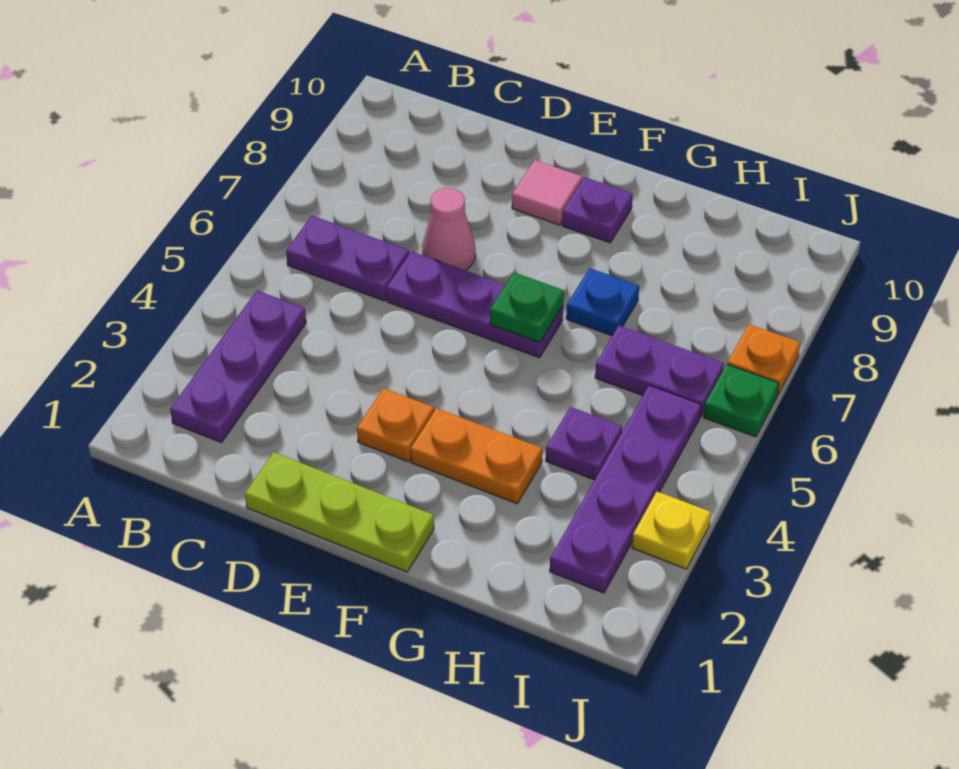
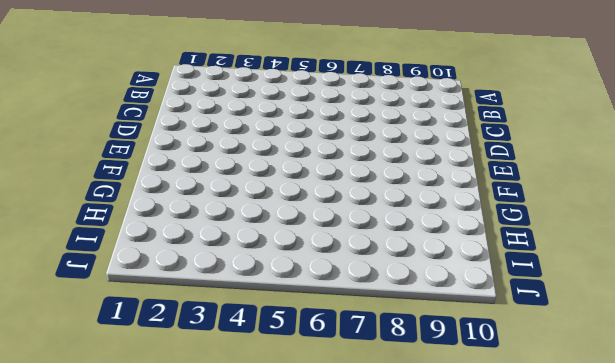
none -> purple 1x3 plate [170,291,306,443]
none -> purple 1x2 plate [286,216,409,301]
none -> lime 1x3 plate [245,452,434,572]

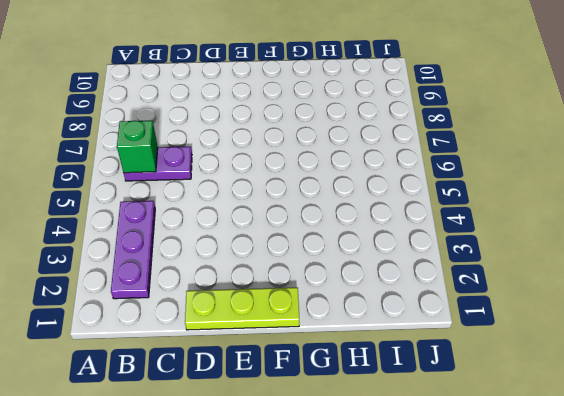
green 1x1 brick [117,121,158,173] -> none
none -> purple 1x3 plate [387,251,563,358]
none -> pink 1x1 cone [422,188,475,270]
none -> orange 1x1 plate [357,388,434,462]

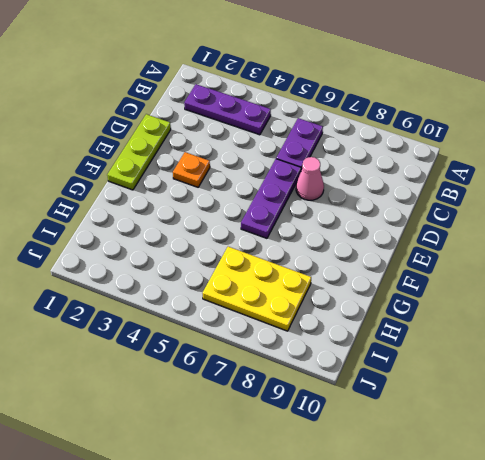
yellow 2x3 plate [203,247,311,331] -> purple 1x2 plate [595,326,724,417]
none -> pink 1x1 tile [512,160,582,225]
none -> orange 1x2 plate [411,408,542,504]
none -> purple 1x1 plate [562,177,633,243]

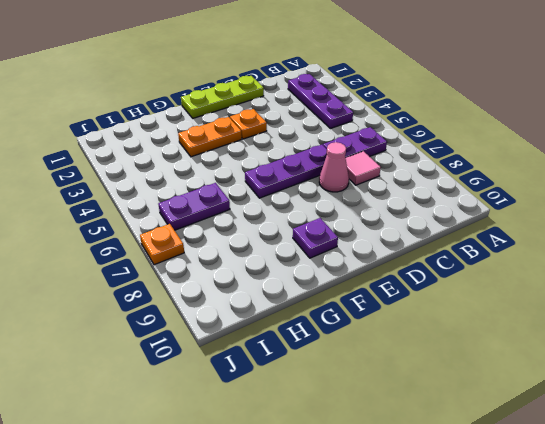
pink 1x1 tile [346,151,381,185] -> pink 1x1 tile moved to [512,160,582,225]
none -> blue 1x1 plate [566,268,639,336]
none -> purple 1x1 plate [546,407,622,480]
none -> purple 1x4 plate [550,385,701,593]

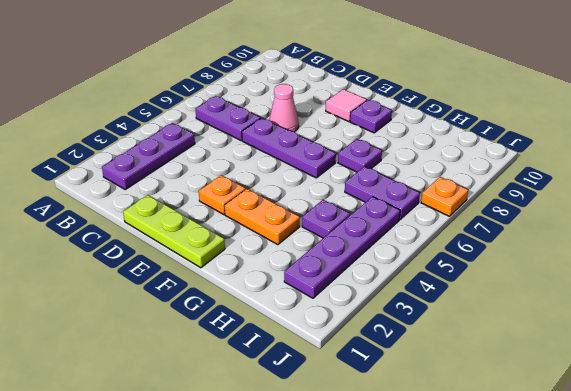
purple 1x1 plate [338,139,382,172] -> blue 1x1 plate [566,268,639,336]
none -> yellow 1x1 plate [632,492,711,569]
none -> green 1x1 plate [704,364,779,437]
none -> green 1x1 plate [490,273,564,343]

